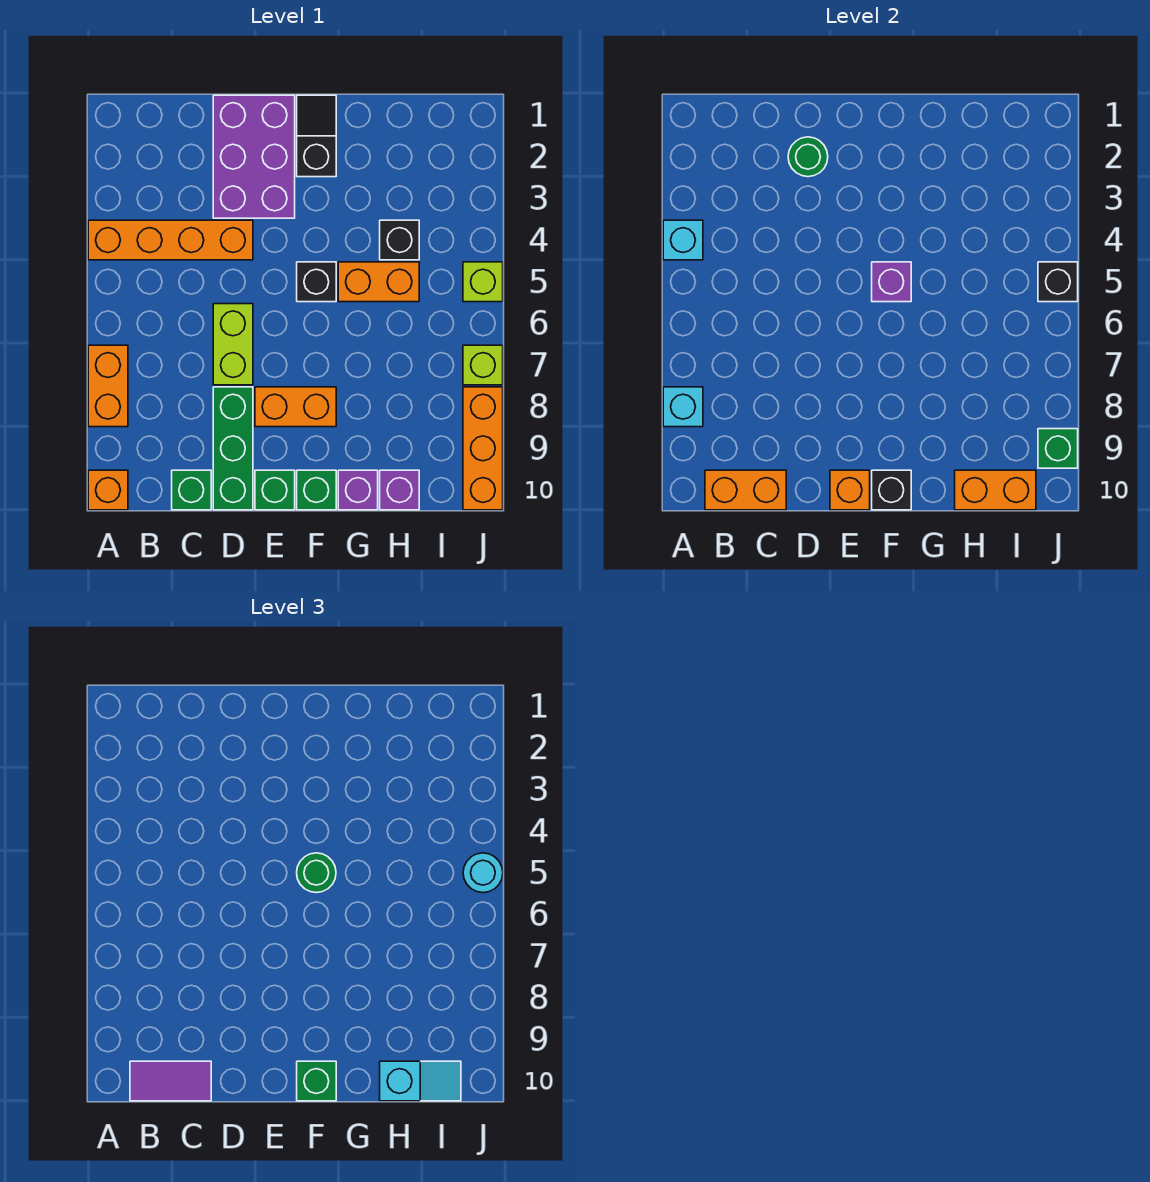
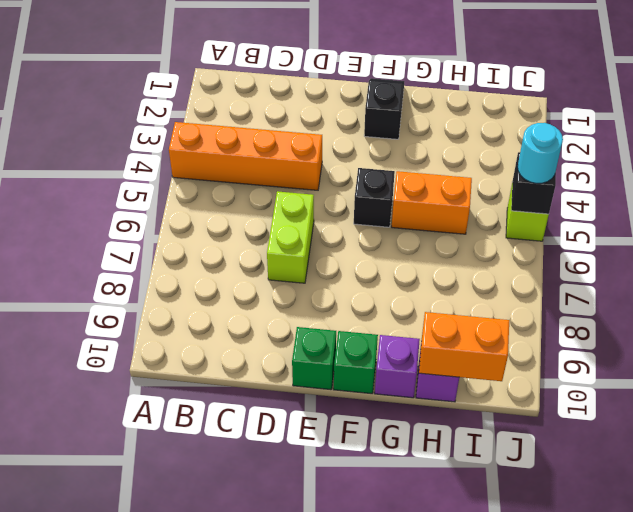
none -> orange 1x2 brick [88,345,128,427]
none -> orange 1x1 brick [88,470,128,510]
none -> green 1x1 brick [172,470,211,510]
none -> purple 2x3 brick [213,95,295,218]

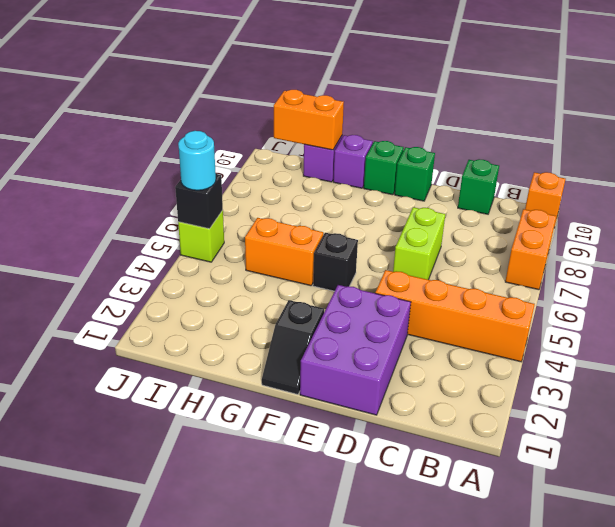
none -> green 1x3 brick [213,387,253,510]
none -> orange 1x2 brick [255,387,336,427]
none -> black 1x1 brick [380,220,419,260]
none -> lime 1x1 brick [463,345,503,385]

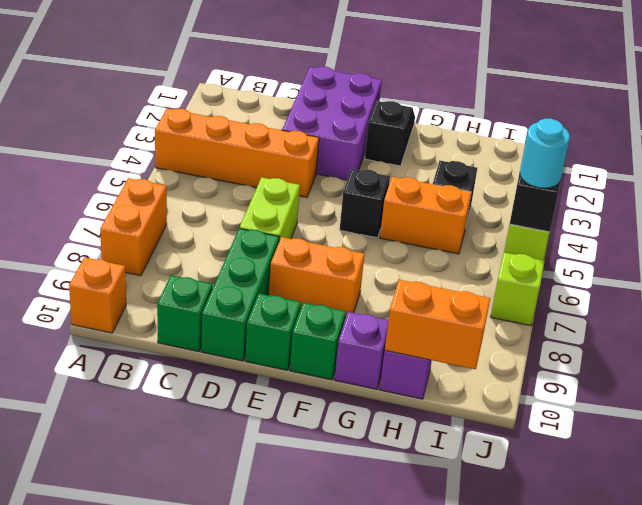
none -> orange 1x3 brick [463,387,503,510]
none -> cyan 1x1 brick [663,220,703,260]
none -> cyan 1x1 brick [663,387,703,427]
none -> orange 1x2 brick [705,470,786,510]

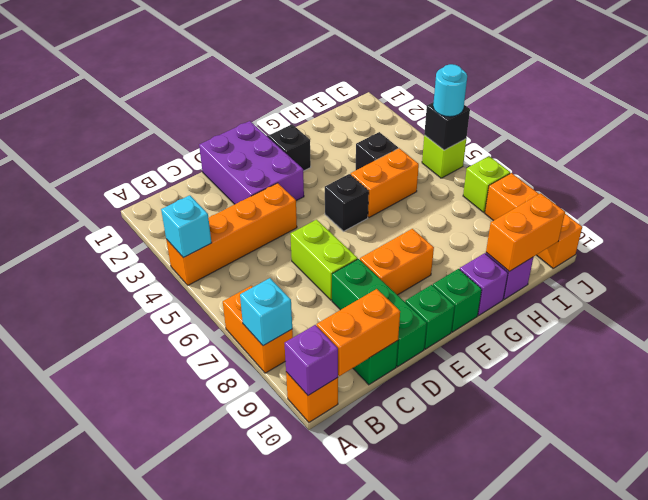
purple 1x1 brick [285,325,338,396] -> purple 1x1 brick moved to [872,262,911,302]
none -> green 1x1 round brick [788,137,828,177]
none -> orange 1x1 brick [830,470,870,510]
none -> black 1x1 brick [872,470,911,510]
none -> green 1x1 brick [1038,429,1078,468]

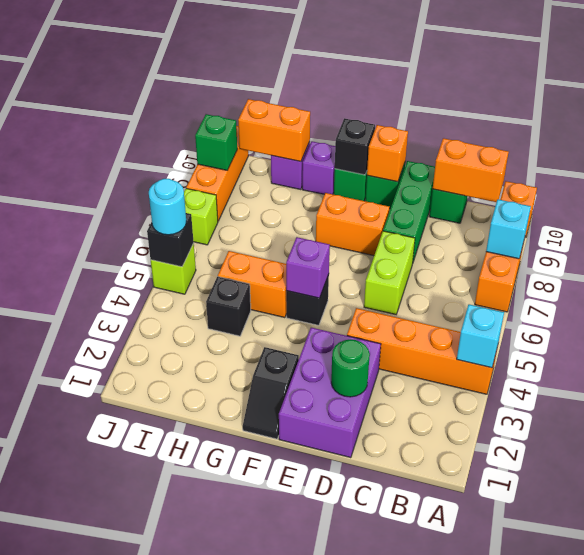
none -> purple 1x2 tile [130,1061,211,1101]
none -> green 1x1 round brick [297,853,336,893]
none -> green 1x1 brick [297,1061,336,1101]
none -> cyan 1x2 slope [380,1061,461,1101]

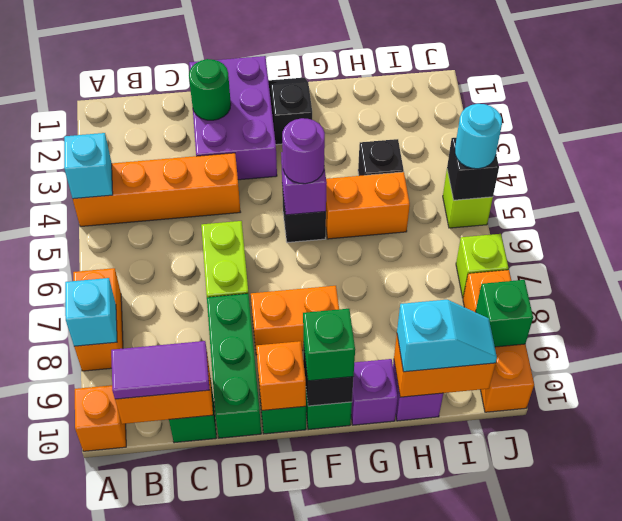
purple 1x1 round brick [282,118,325,184] -> green 1x1 round brick [297,853,336,893]

